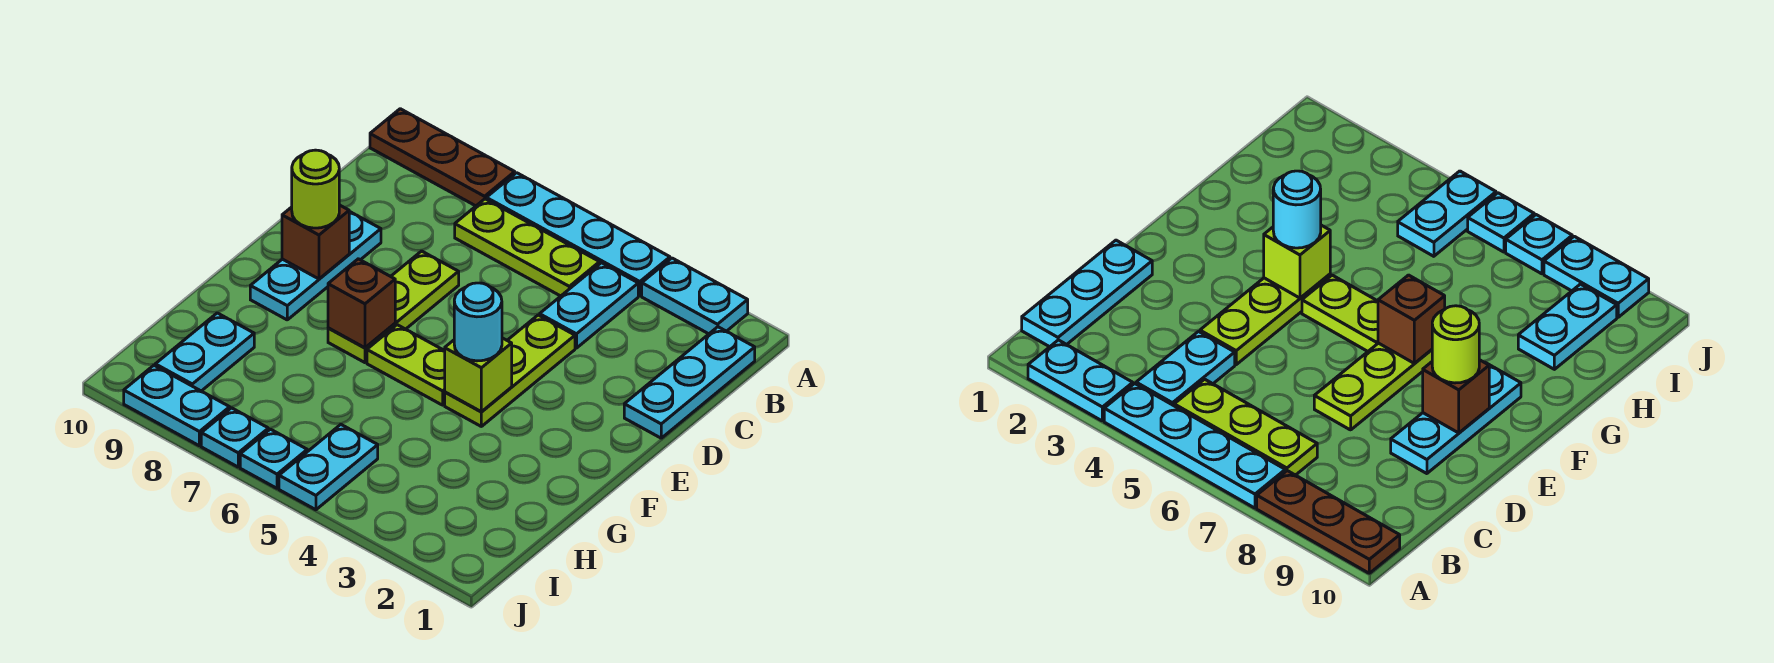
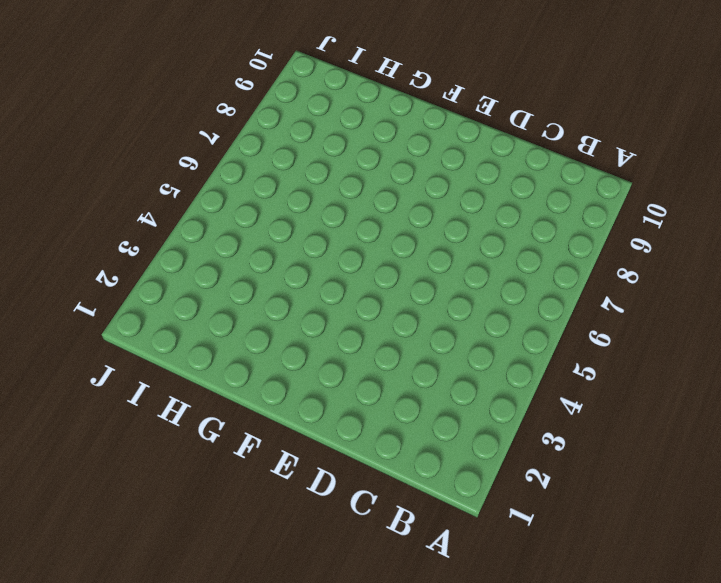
none -> cyan 1x2 plate [642,258,748,334]
none -> cyan 1x4 plate [486,173,670,296]
none -> brown 1x3 plate [370,109,515,206]

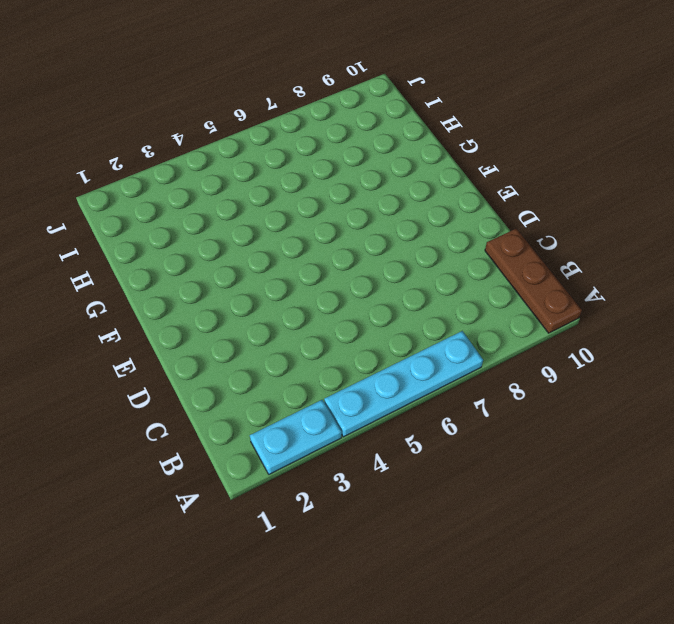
brown 1x3 plate [485,229,582,333] -> brown 1x3 plate turned to [370,109,515,206]
none -> cyan 1x3 plate [624,327,755,438]
none -> cyan 1x2 plate [540,263,638,348]
none -> lime 1x3 plate [455,199,600,296]

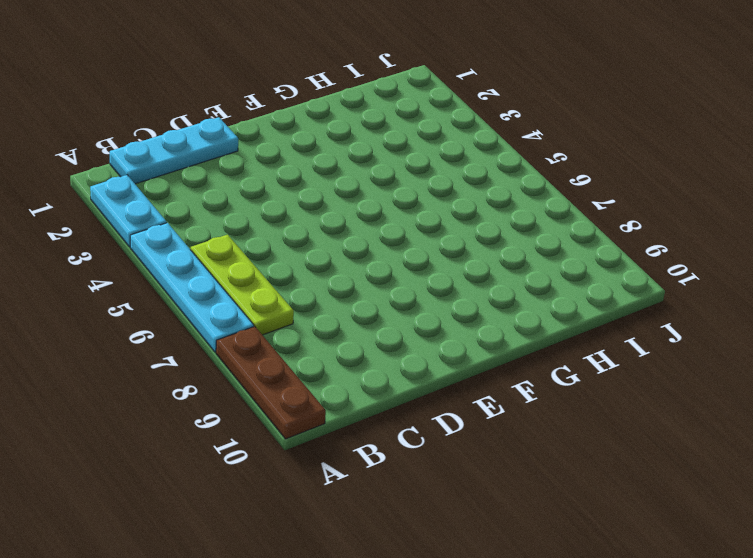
none -> cyan 1x2 plate [540,263,638,348]
none -> lime 1x3 plate [445,315,575,426]
none -> lime 1x3 plate [328,251,459,363]

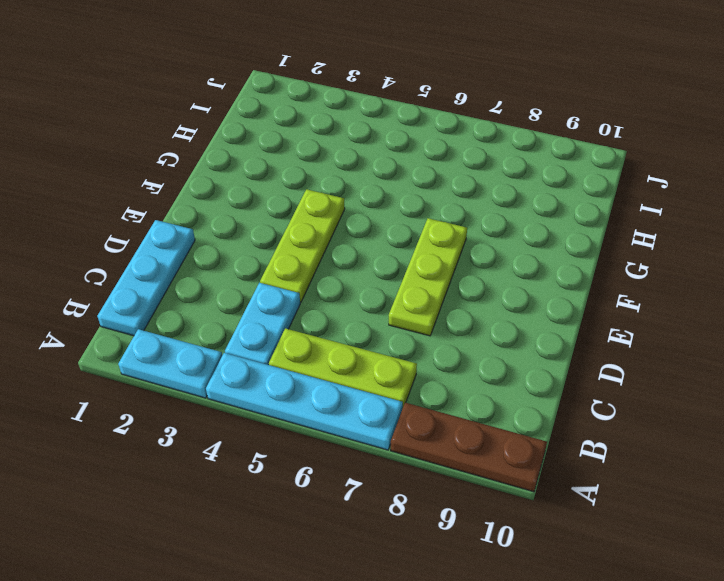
none -> cyan 1x3 plate [250,211,381,320]
none -> lime 1x2 plate [367,325,445,405]
none -> cyan 1x2 plate [155,313,254,391]

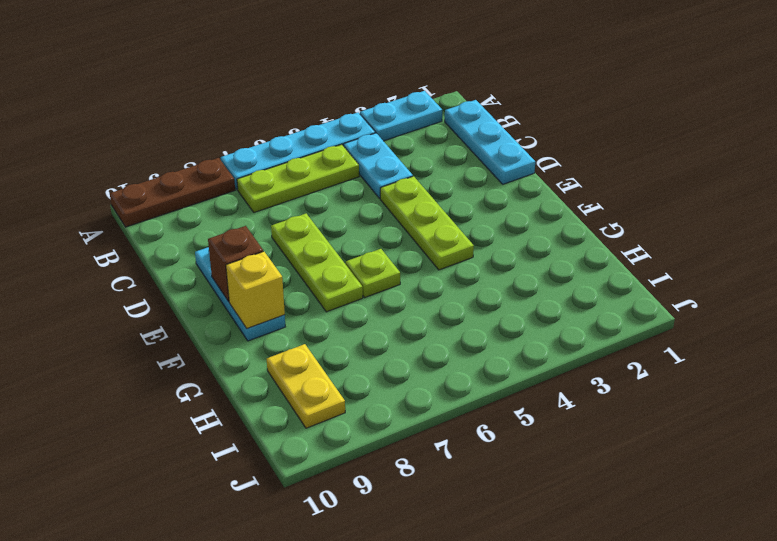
lime 1x1 plate [346,249,400,298] -> lime 1x2 plate [367,325,445,405]
yellow 1x1 brick [226,251,285,329] -> none
yellow 1x2 plate [267,344,345,428] -> cyan 1x2 plate [155,313,254,391]
none -> cyan 1x2 plate [279,425,378,510]
none -> cyan 1x1 plate [240,429,307,488]
none -> cyan 1x1 plate [201,408,268,467]

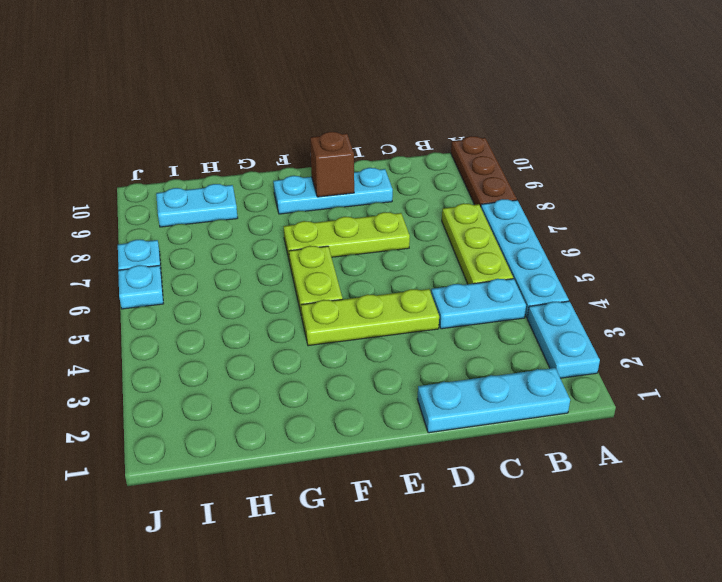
none -> cyan 1x2 plate [279,425,378,510]
none -> cyan 1x2 plate [124,365,230,446]
none -> lime 1x1 brick [445,338,512,412]

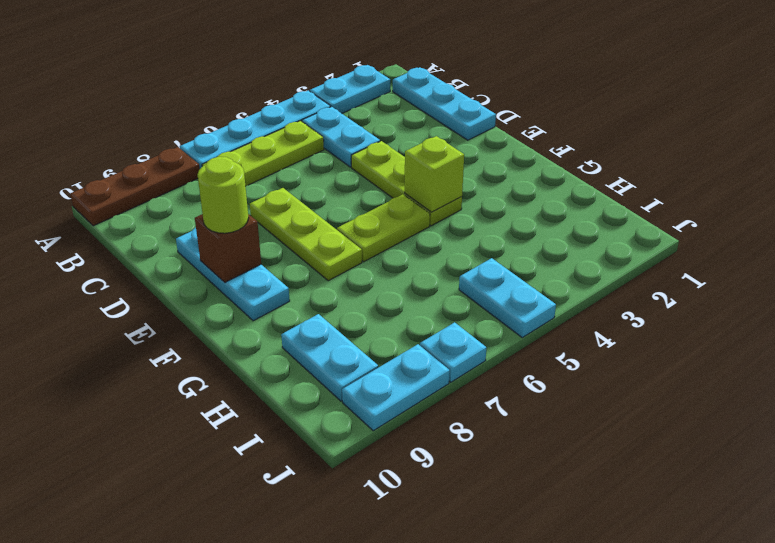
none -> cyan 1x1 plate [240,429,307,488]
none -> brown 1x1 brick [328,259,395,348]
none -> cyan 1x1 round brick [454,283,502,361]

